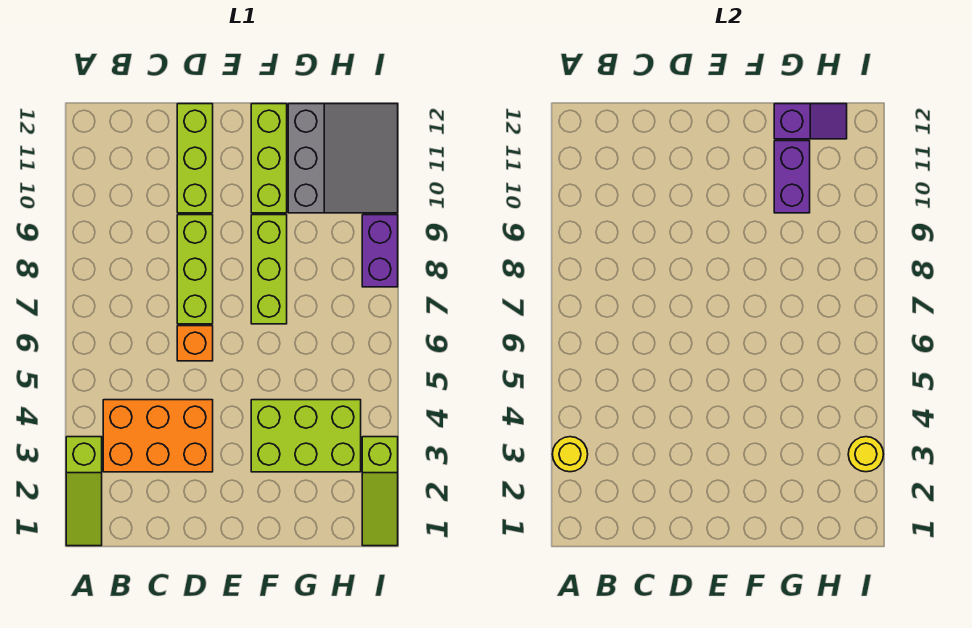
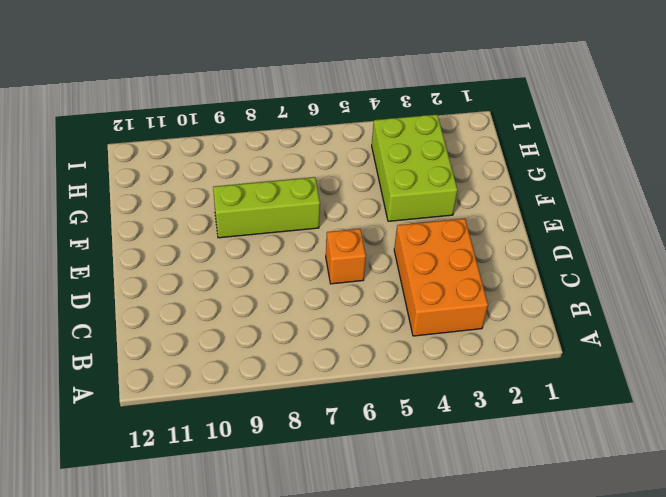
none -> lime 1x3 slope [66,437,102,546]
none -> lime 1x3 brick [177,215,213,324]
none -> lime 1x3 brick [177,104,213,213]

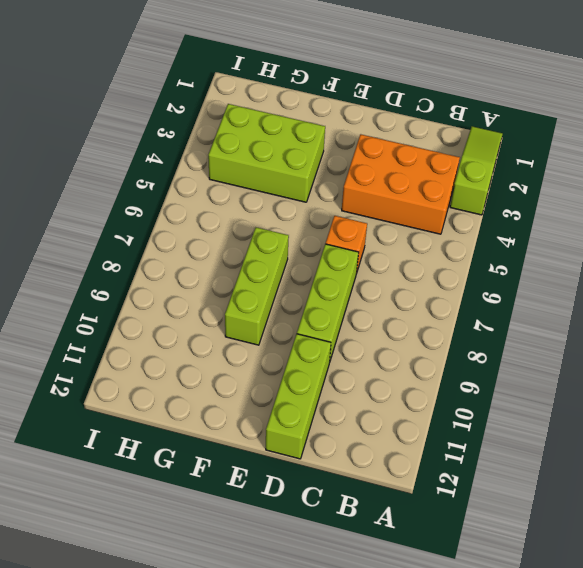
none -> lime 1x3 brick [251,104,287,213]
none -> grey 3x3 slope [288,104,398,213]
none -> lime 1x3 slope [362,437,398,546]

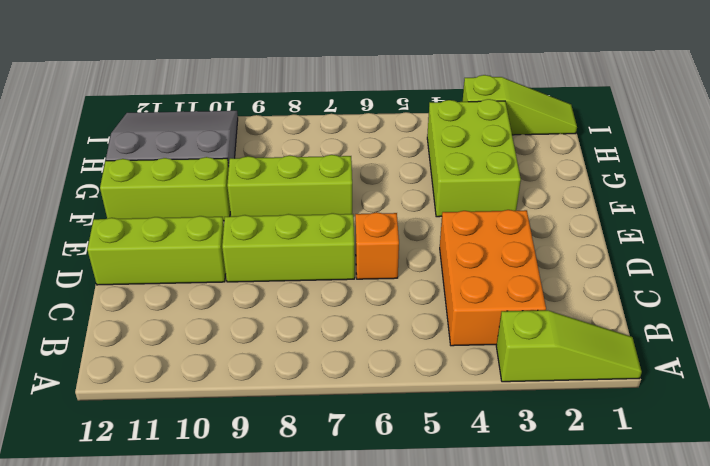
none -> purple 1x2 brick [362,215,398,287]
none -> yellow 1x1 round brick [552,437,588,472]
none -> purple 1x2 brick [774,141,810,213]

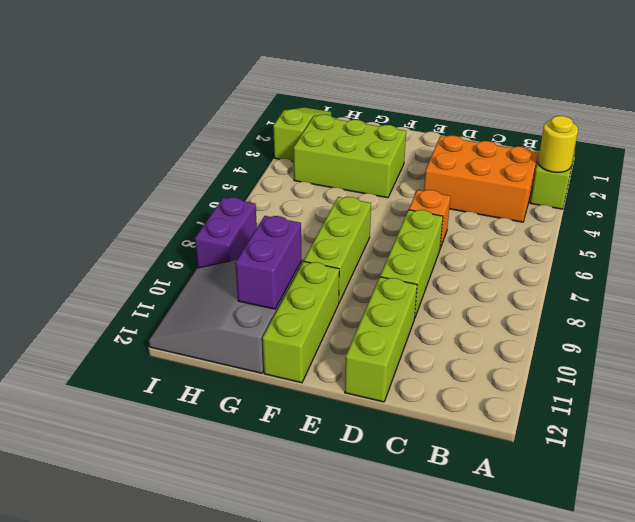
none -> purple 1x2 slope [774,104,847,139]
none -> yellow 1x1 round brick [848,437,884,472]

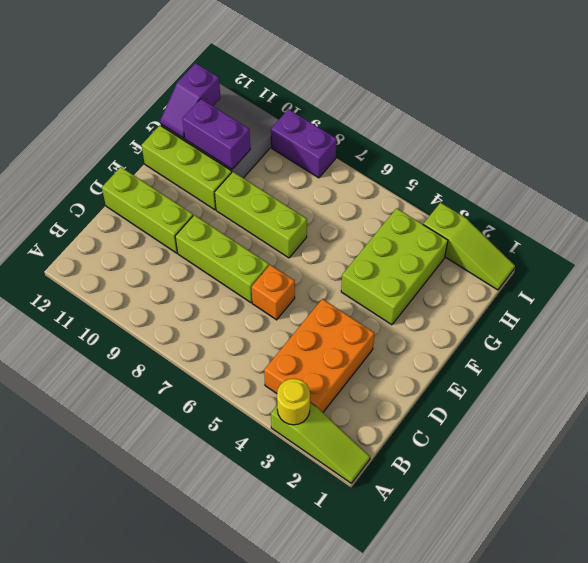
purple 1x2 slope [160,63,220,138] -> purple 1x2 slope turned to [774,104,847,139]
none -> yellow 1x1 round brick [848,437,884,472]

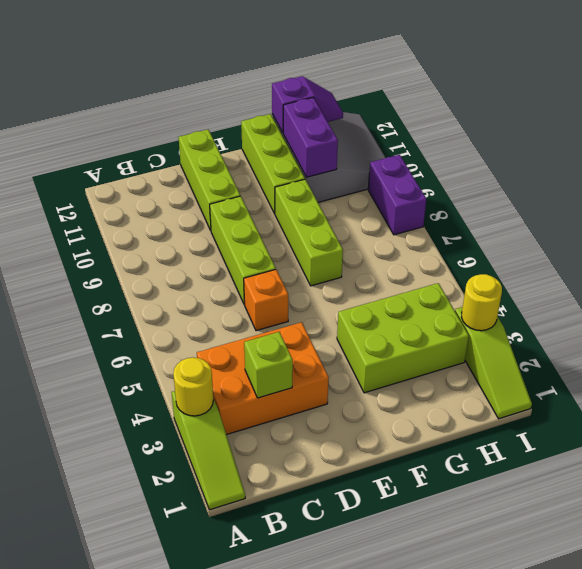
lime 1x1 brick [244,332,293,398] -> none

